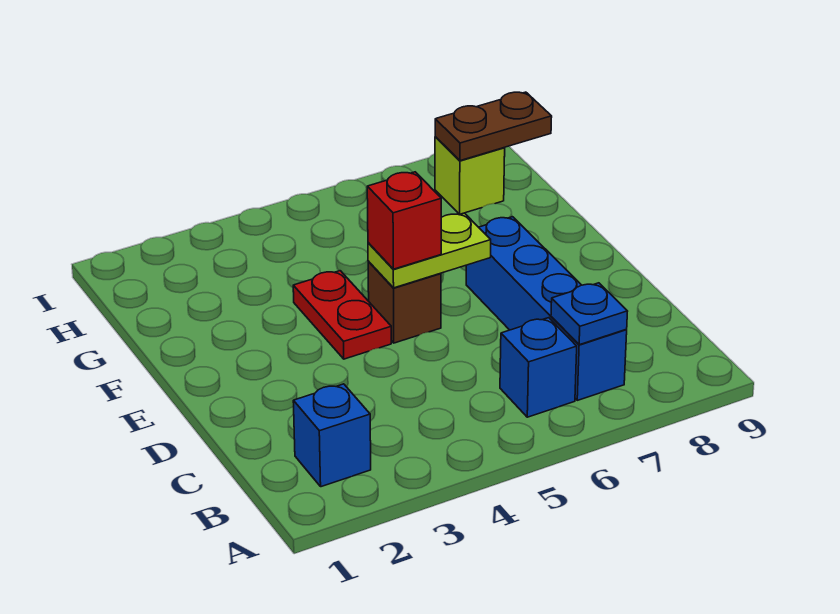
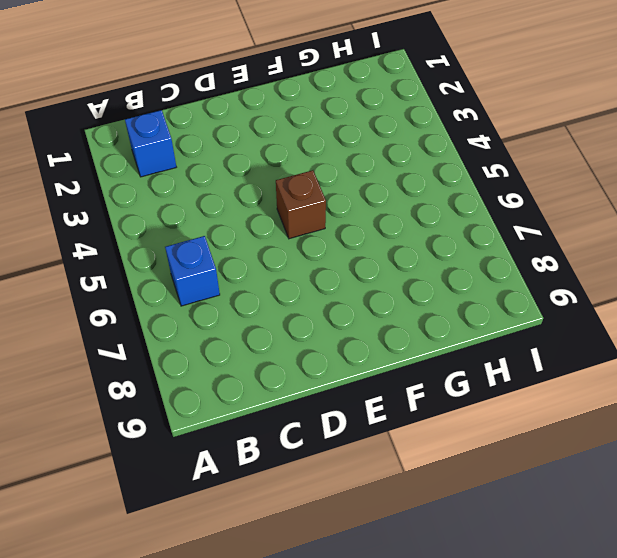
none -> blue 1x4 brick [466,217,627,400]
none -> red 1x2 plate [293,271,391,359]

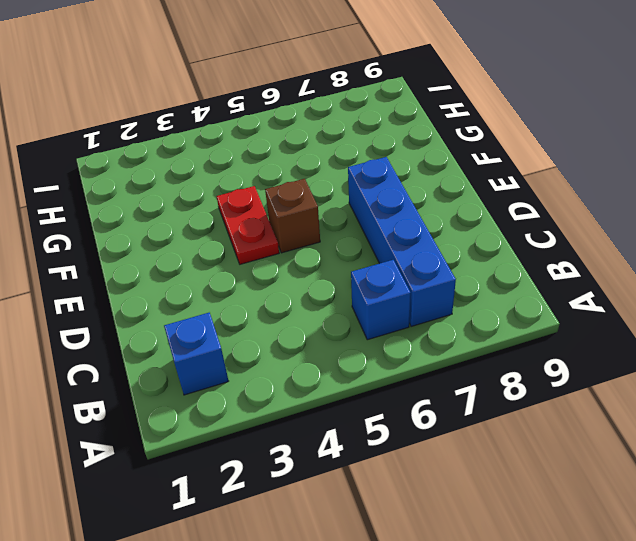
none -> lime 1x1 brick [435,137,505,215]
none -> blue 1x1 plate [551,283,628,345]

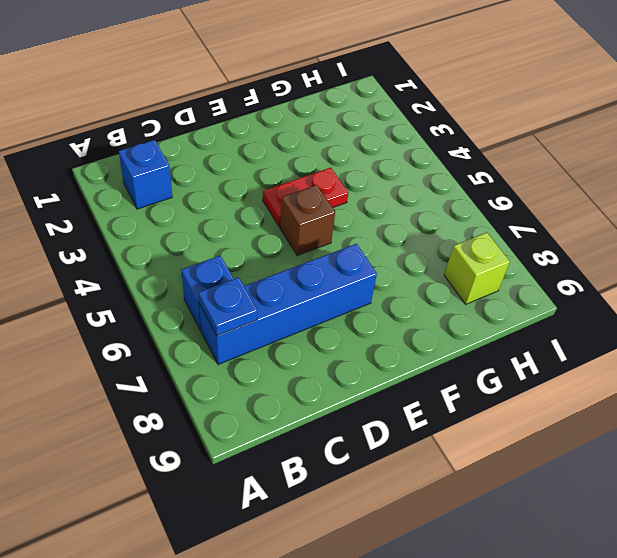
none -> lime 1x2 plate [368,213,491,288]
none -> brown 1x2 plate [435,92,552,161]

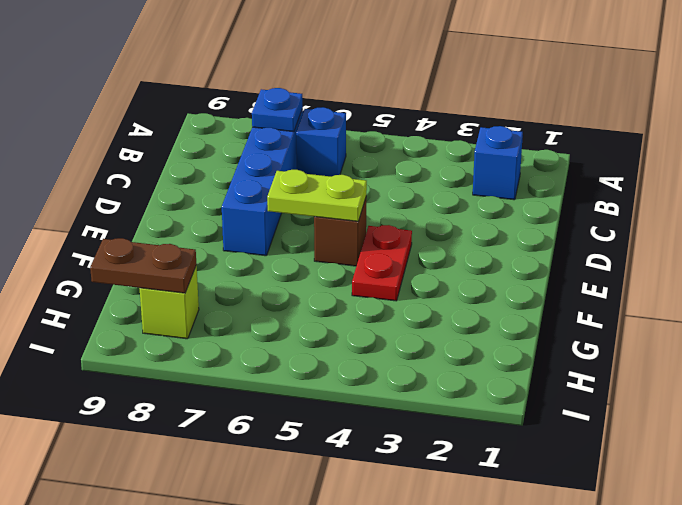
none -> red 1x1 brick [367,172,441,269]

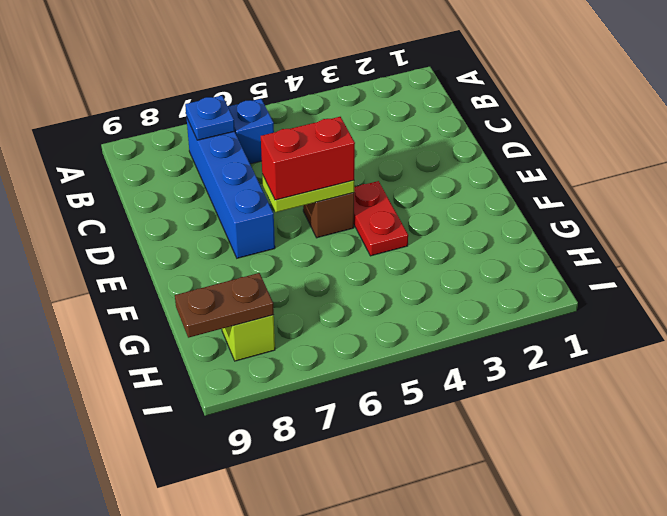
red 1x2 brick [261,117,355,200] -> red 1x1 brick [367,172,441,269]
none -> blue 1x1 brick [293,384,371,487]

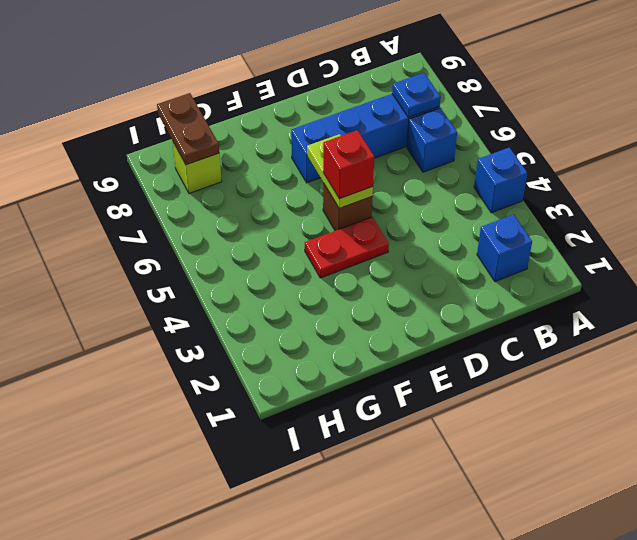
blue 1x1 brick [474,147,527,213] -> none

